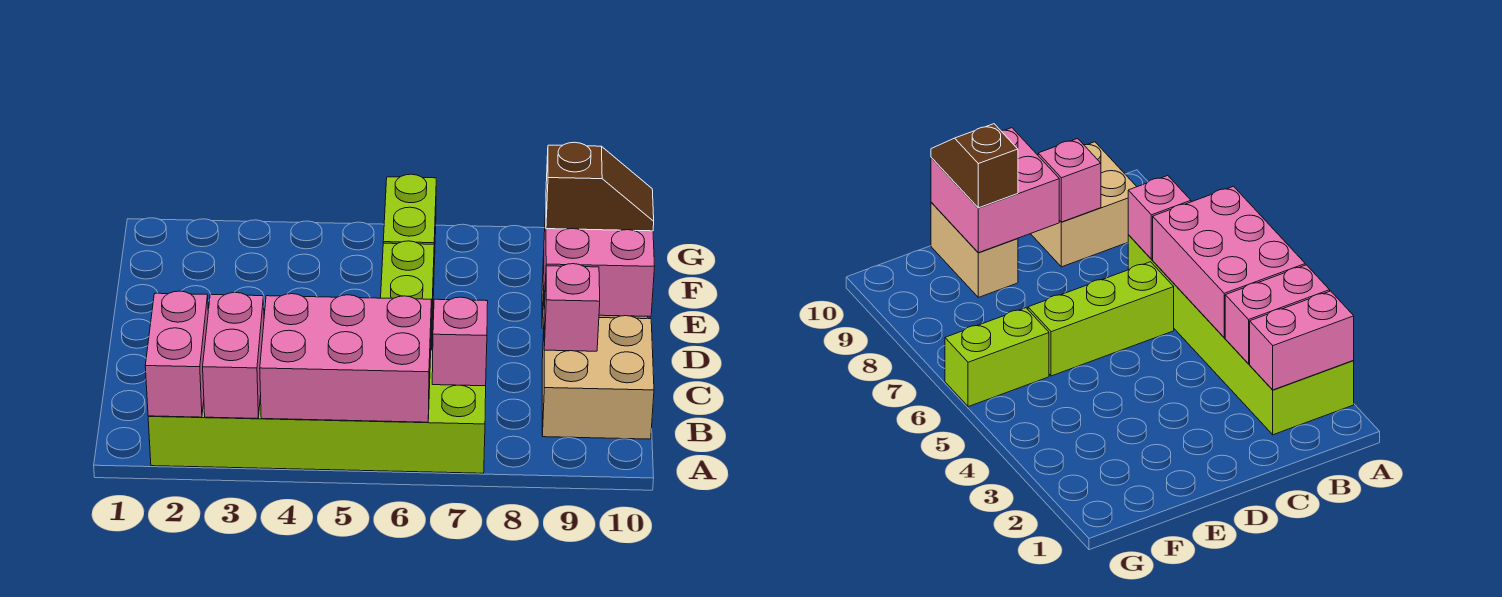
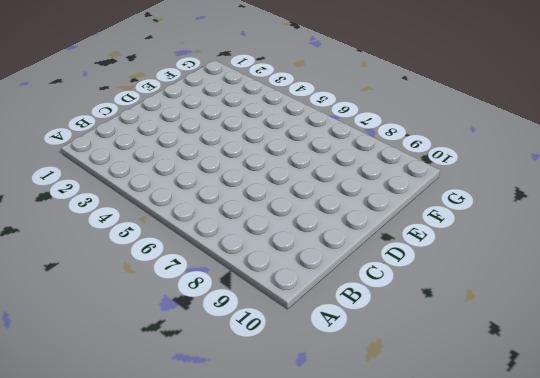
none -> lime 2x6 brick [148,350,486,473]
none -> tan 2x2 brick [542,316,654,439]
none -> lime 1x3 brick [381,241,434,350]

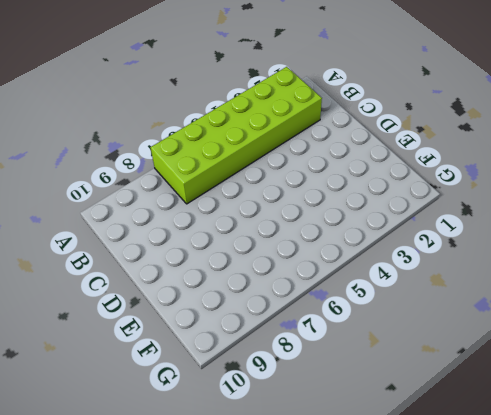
none -> tan 2x2 brick [542,316,654,439]
none -> lime 1x3 brick [381,241,434,350]
none -> tan 1x2 brick [931,202,1018,297]

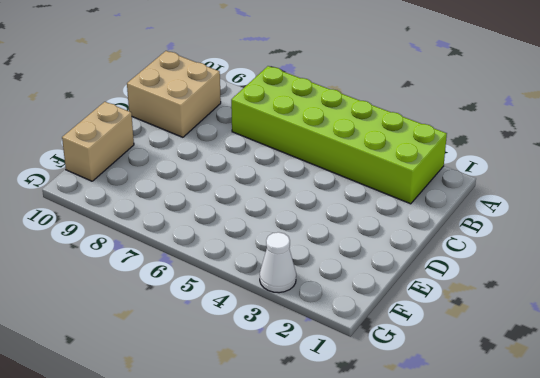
tan 1x2 brick [62,102,134,181] -> tan 1x2 brick turned to [931,202,1018,297]
white 1x1 cone [260,232,296,293] -> none
none -> lime 1x3 brick [381,241,434,350]
none -> lime 1x2 brick [383,174,436,265]
none -> pink 1x2 brick [145,291,208,417]

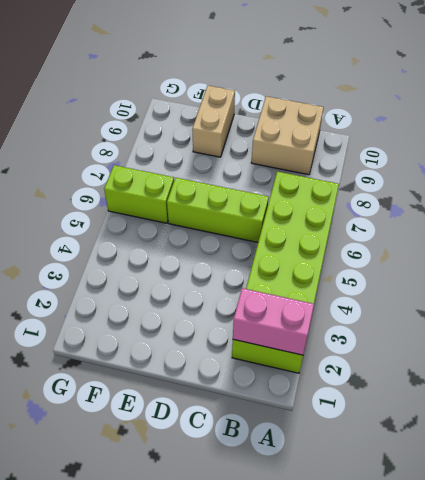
none -> pink 1x2 brick [203,292,264,418]
none -> pink 2x3 brick [260,294,431,422]
none -> pink 1x1 brick [432,297,488,386]

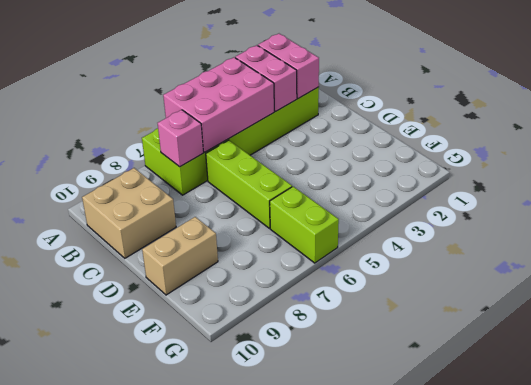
none -> pink 1x1 brick [544,264,600,351]
none -> pink 2x2 brick [544,207,655,317]
none -> brown 1x2 slope [546,142,654,231]

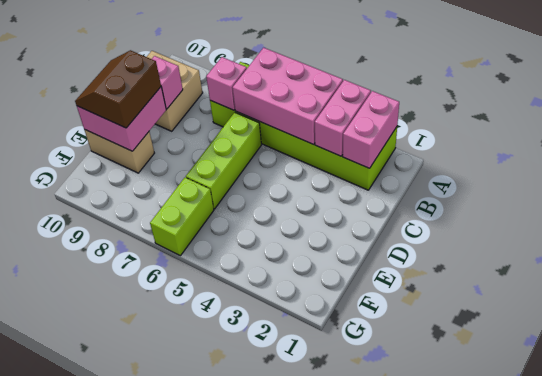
brown 2x2 slope [75,50,161,128] -> brown 1x2 slope [546,142,654,231]

